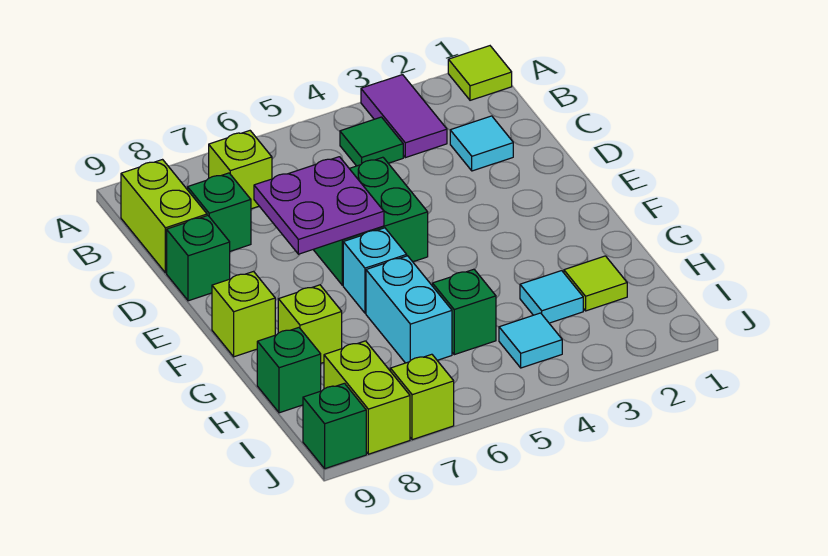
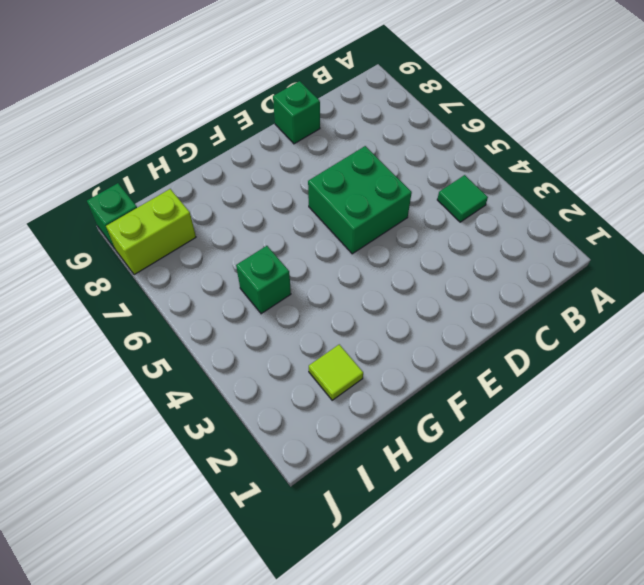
none -> lime 1x1 tile [448,46,512,100]
none -> purple 1x2 tile [361,75,447,158]
none -> lime 1x1 brick [209,131,272,209]

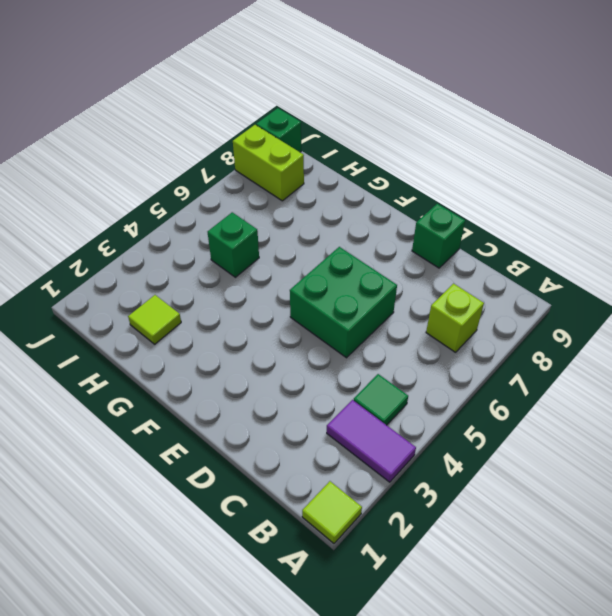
none -> lime 1x2 brick [121,160,207,273]
none -> cyan 1x1 tile [450,116,513,171]
none -> green 1x1 brick [188,173,251,251]

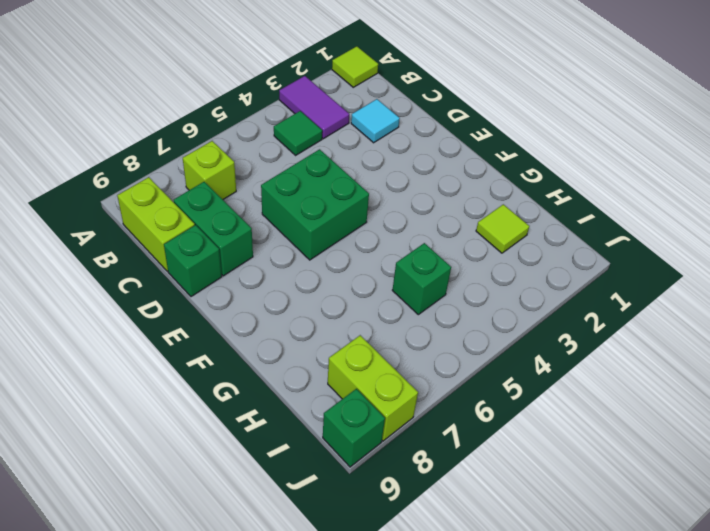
green 1x2 brick [174,182,253,276] -> green 1x1 brick [188,173,251,251]
none -> cyan 1x1 brick [343,228,407,313]
none -> lime 1x1 brick [212,272,275,357]
none -> cyan 1x2 brick [366,256,452,363]

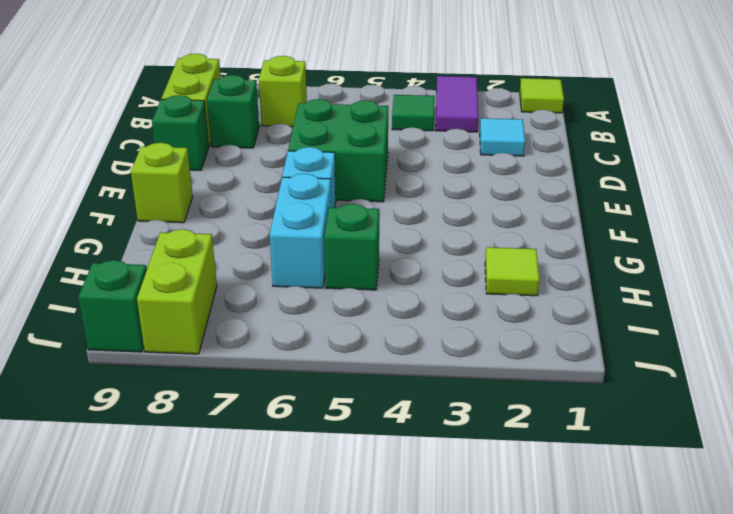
none -> lime 1x1 brick [278,285,342,363]
none -> cyan 1x1 tile [520,271,583,323]
none -> green 1x1 brick [257,328,321,413]

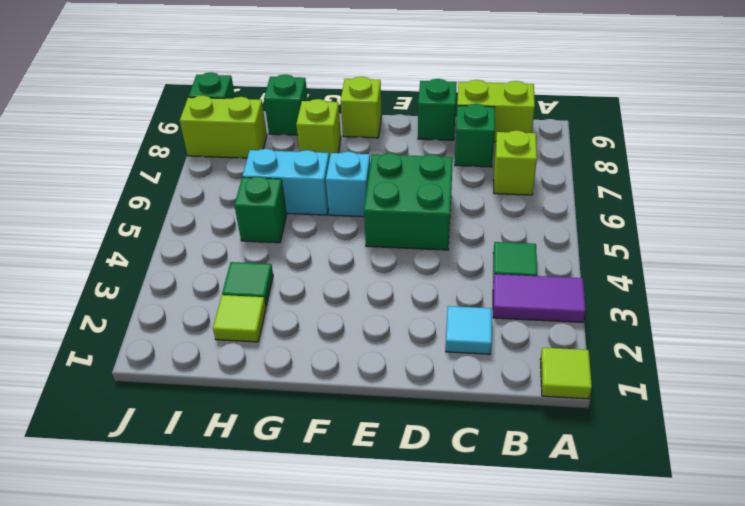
green 1x1 tile [222,262,273,306] -> cyan 1x1 tile [520,271,583,323]
none -> cyan 1x1 tile [499,313,562,368]
none -> lime 1x1 brick [390,354,454,440]
none -> purple 2x2 plate [254,157,384,254]

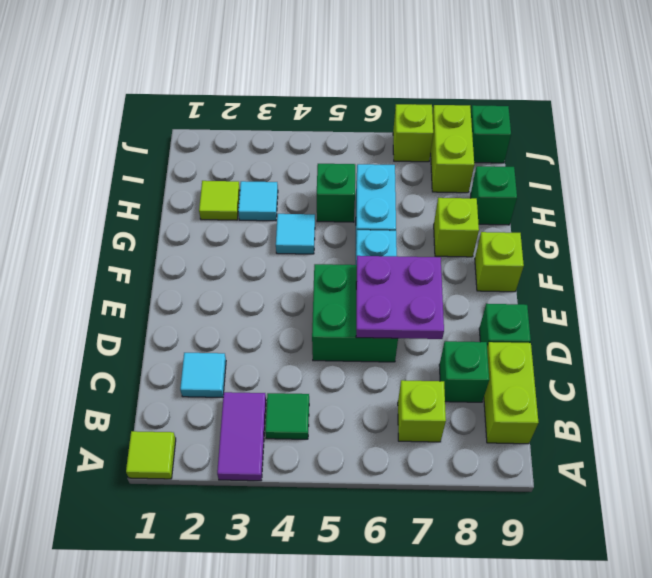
cyan 1x1 tile [276,214,315,254] -> cyan 1x1 tile moved to [499,313,562,368]

